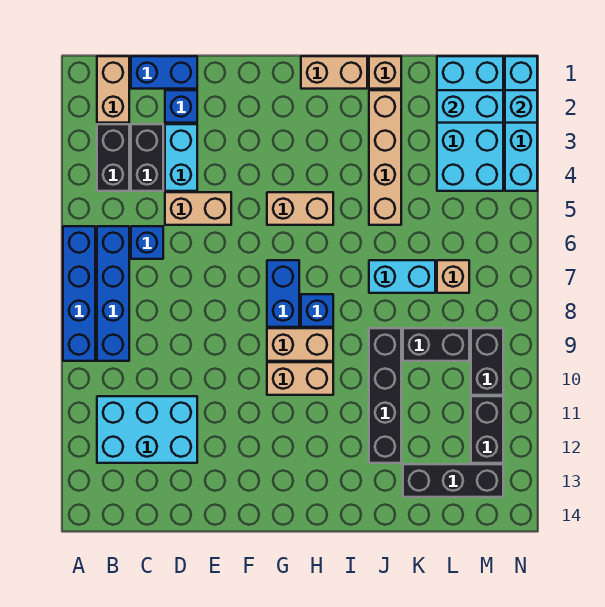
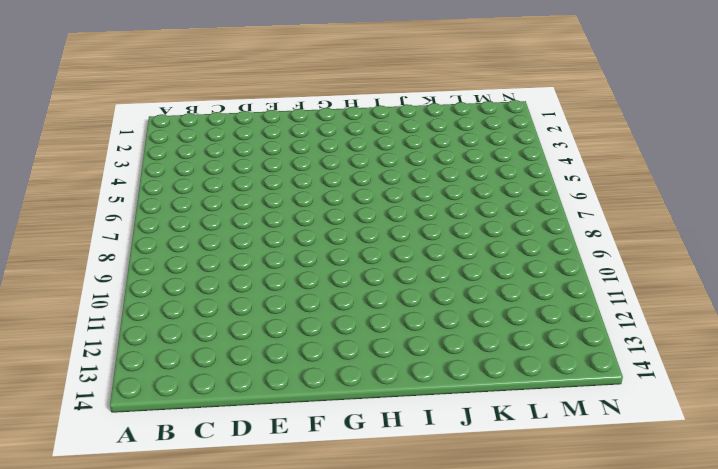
none -> blue 1x4 brick [63,226,95,361]
none -> tan 1x2 brick [97,56,129,123]
none -> black 1x2 brick [97,124,129,191]
none -> blue 1x4 brick [97,226,129,361]

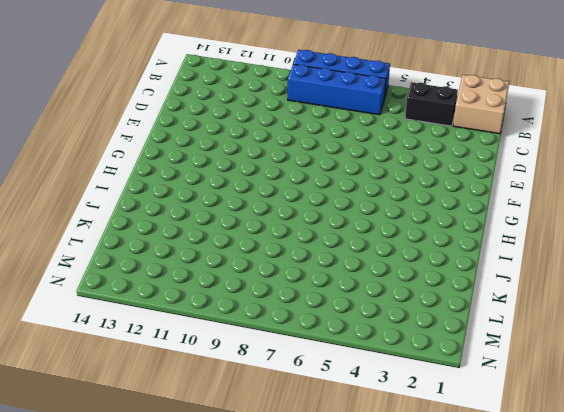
tan 2x2 brick [453,75,509,134] -> tan 1x2 brick [97,56,129,123]
none -> cyan 2x3 brick [97,396,197,463]
none -> blue 1x2 brick [131,56,197,89]
none -> black 1x2 brick [131,124,163,191]
none -> blue 1x1 brick [131,226,163,259]

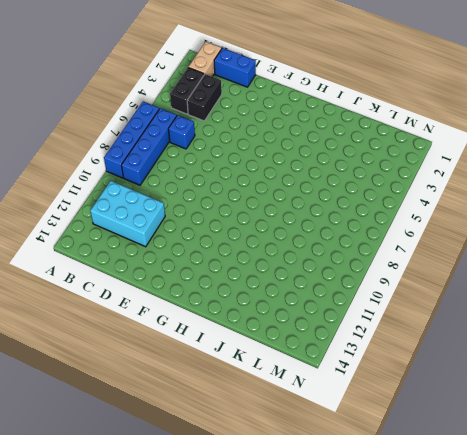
none -> blue 1x1 brick [165,90,197,123]
none -> cyan 1x2 brick [165,124,197,191]
none -> tan 1x2 brick [165,192,231,225]
none -> tan 1x2 brick [267,192,333,225]

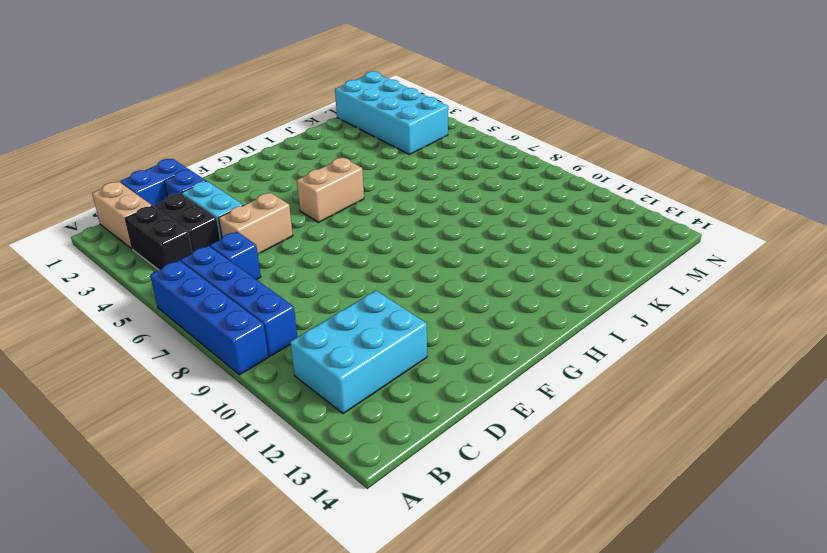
none -> blue 1x2 brick [267,260,299,327]
none -> tan 1x2 brick [267,328,333,361]
none -> tan 1x2 brick [267,362,333,395]
none -> tan 1x2 brick [301,56,367,89]

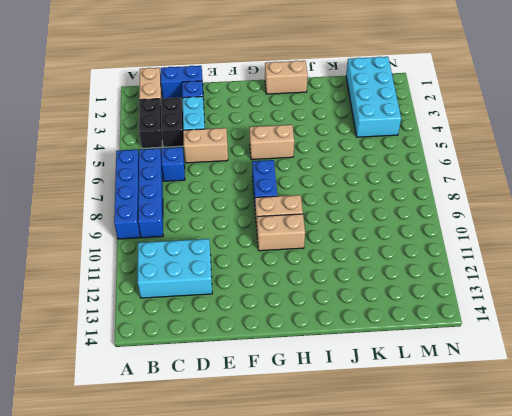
none -> blue 1x1 brick [301,294,333,327]
none -> tan 1x1 brick [369,56,401,89]
none -> tan 1x4 brick [369,90,401,225]
none -> cyan 1x2 brick [369,260,435,293]

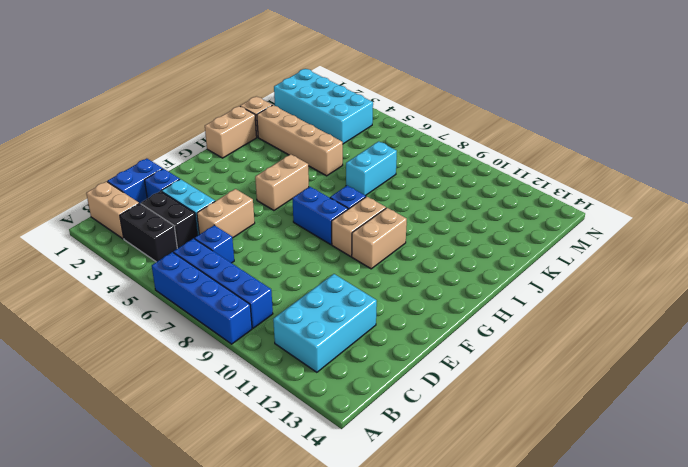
none -> black 1x4 brick [369,328,401,463]
none -> black 1x2 brick [403,328,469,361]
none -> black 1x3 brick [403,464,503,497]
none -> tan 1x1 brick [437,260,469,293]

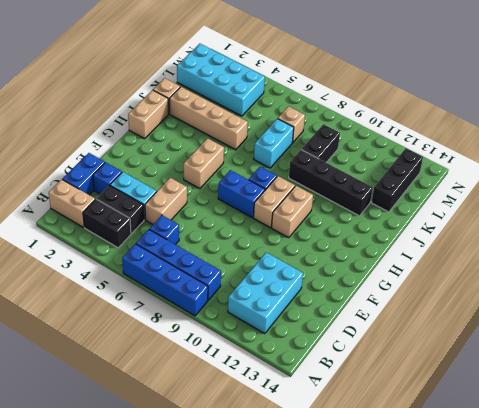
none -> black 1x2 brick [471,328,503,395]
none -> black 1x2 brick [471,396,503,463]
none -> cyan 1x4 brick [505,56,537,191]
none -> cyan 1x2 brick [437,90,503,123]

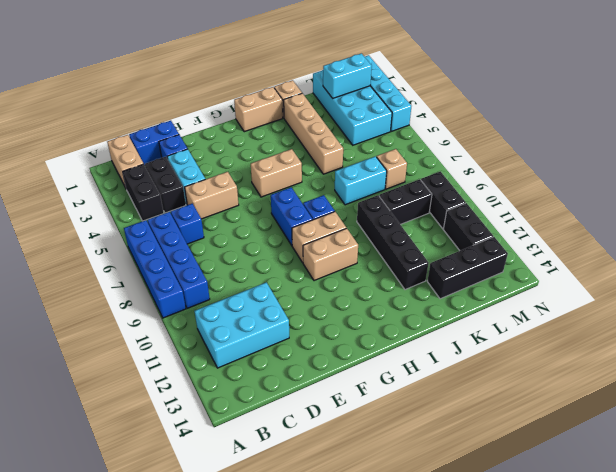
none -> cyan 1x1 brick [505,90,537,123]

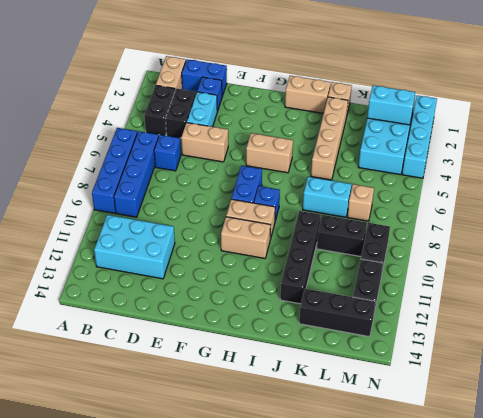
none -> cyan 1x1 brick [505,90,537,123]

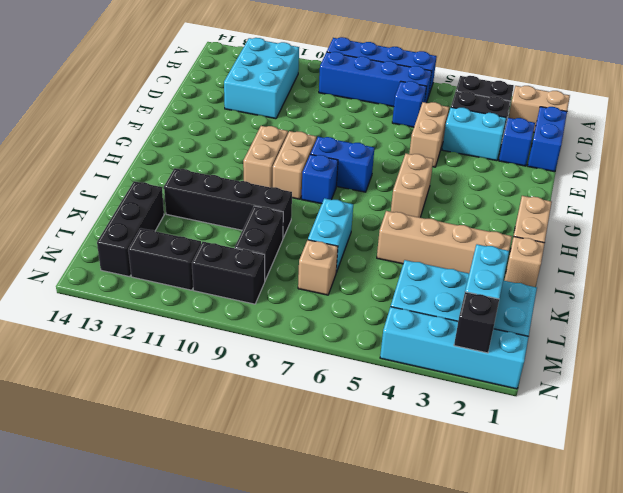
black 1x1 brick [454,292,499,353] -> cyan 1x1 brick [505,90,537,123]

